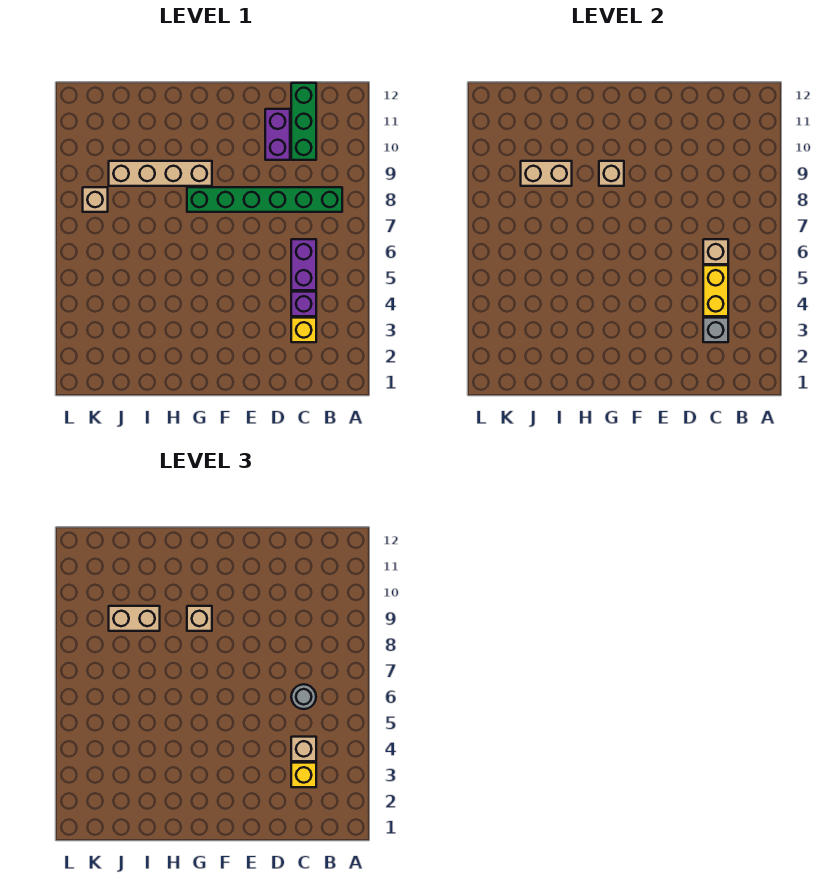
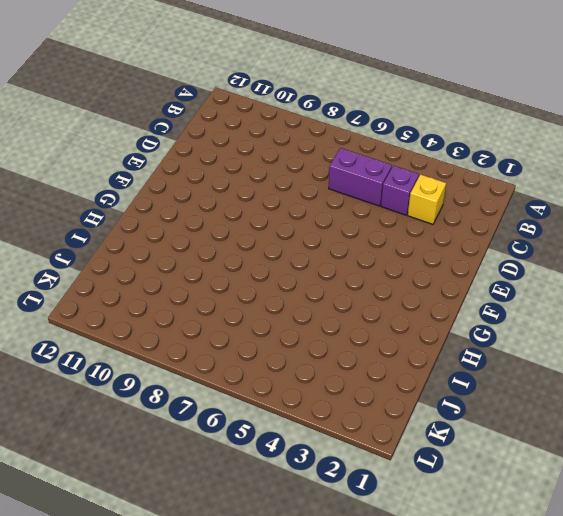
none -> green 1x6 brick [187,187,342,212]
none -> green 1x3 brick [291,83,316,160]
none -> purple 1x2 brick [265,109,290,160]

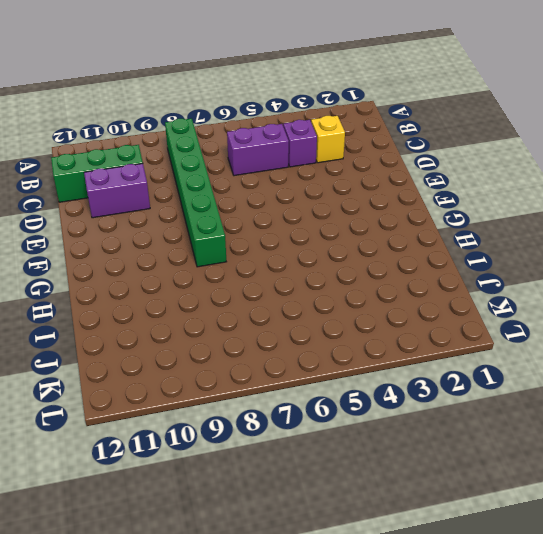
none -> tan 1x4 brick [109,161,212,186]
none -> tan 1x1 brick [83,187,108,212]
none -> grey 1x1 brick [703,318,728,342]

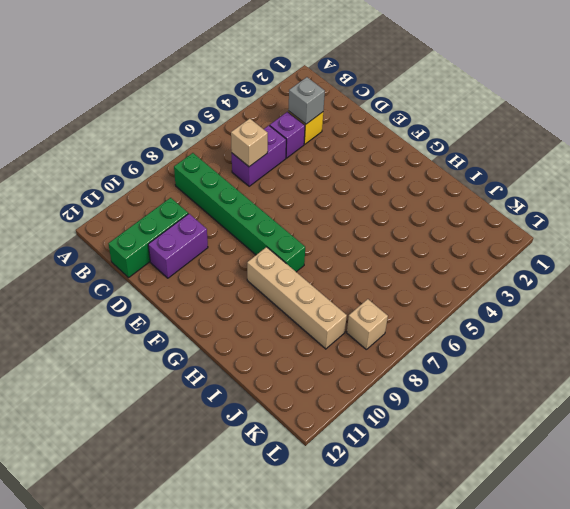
none -> yellow 1x2 brick [703,265,728,316]
none -> tan 1x1 brick [599,161,624,186]
none -> tan 1x2 brick [521,161,572,186]

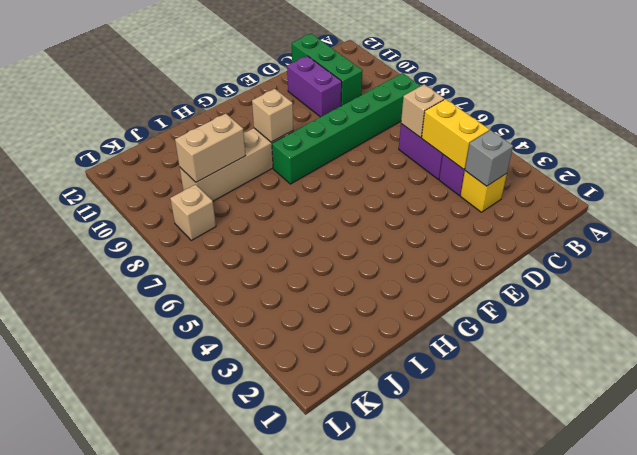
none -> yellow 1x1 brick [291,763,316,787]
none -> tan 1x1 brick [291,737,316,761]
none -> grey 1x1 round brick [291,684,316,709]

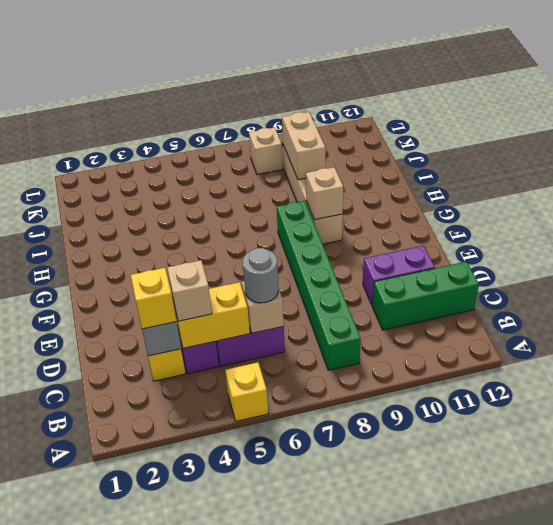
yellow 1x1 brick [225,362,268,421] -> none
none -> tan 1x1 brick [187,606,212,631]
none -> tan 1x2 brick [109,606,160,631]

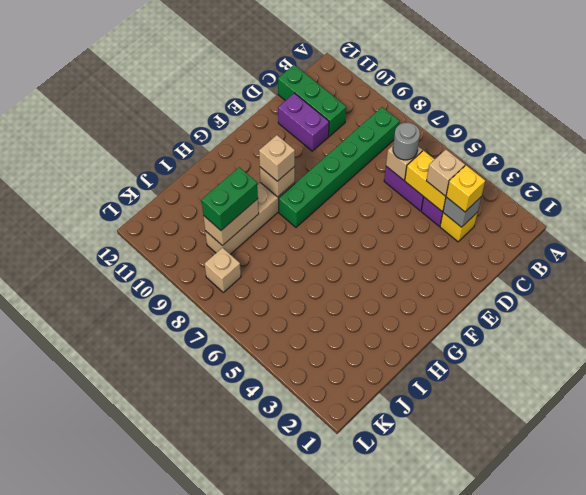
green 1x2 brick [202,167,258,230] -> tan 1x2 brick [109,606,160,631]

